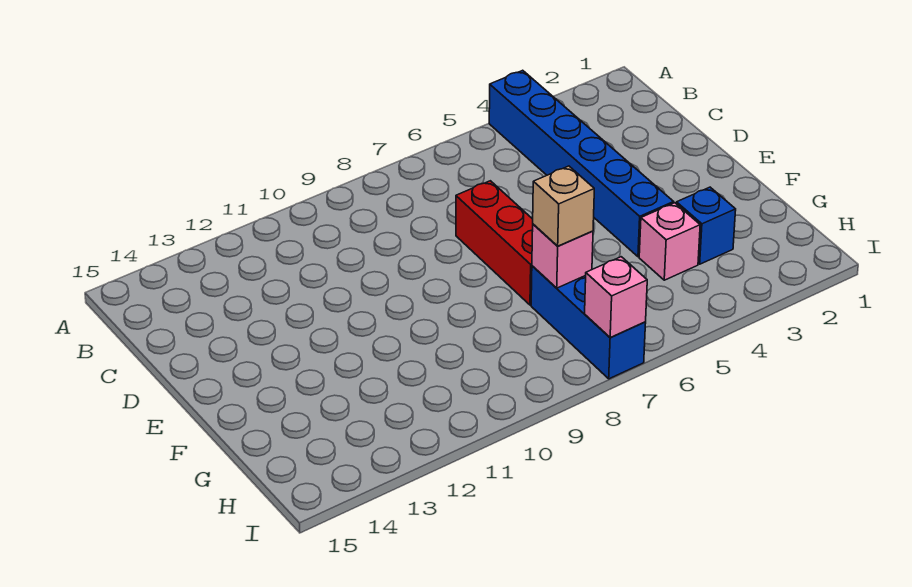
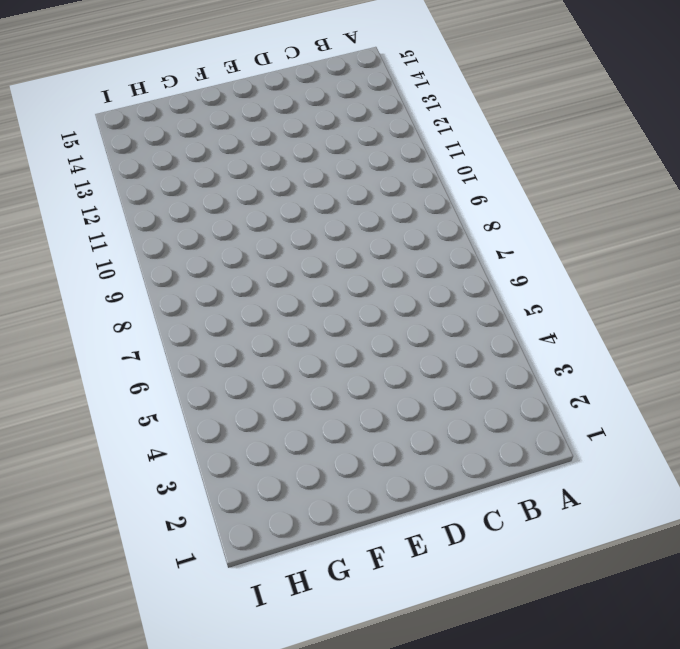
none -> blue 1x6 brick [489,70,674,257]
none -> red 1x3 brick [456,181,533,305]

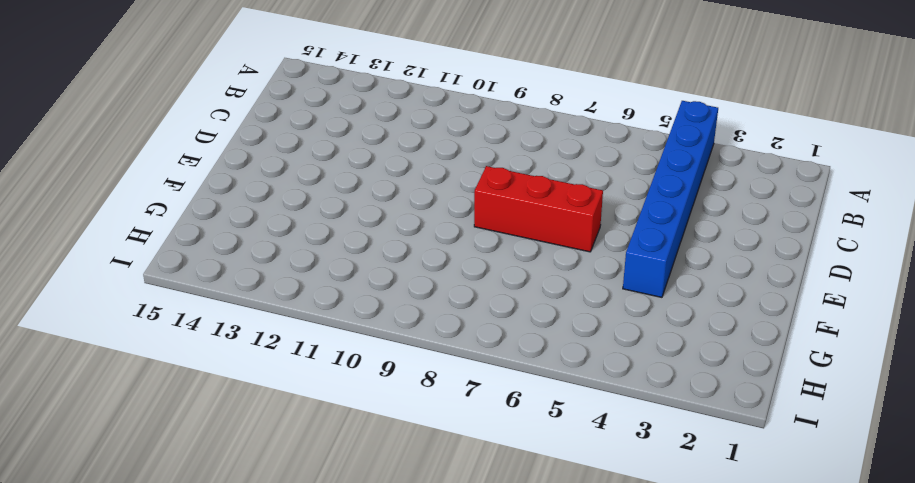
red 1x3 brick [474,166,603,252] -> red 1x3 brick turned to [456,181,533,305]
none -> blue 1x1 brick [676,187,736,264]
none -> pink 1x1 brick [639,203,700,280]

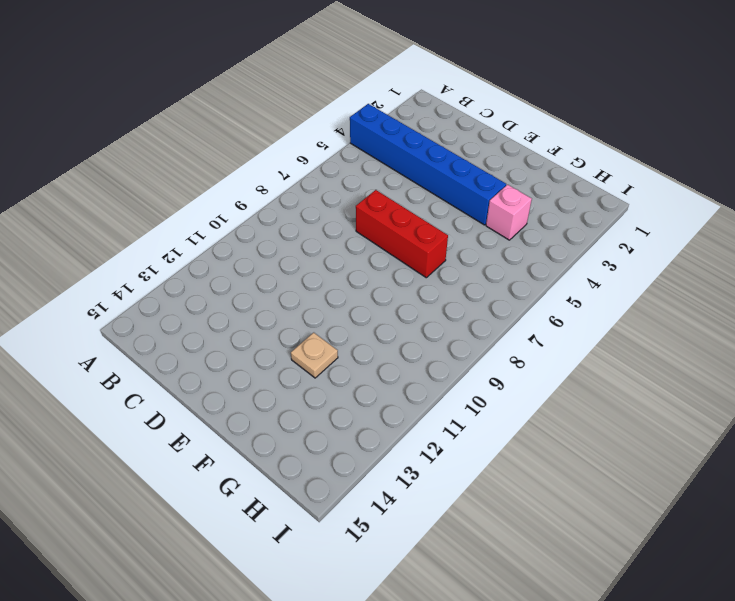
tan 1x1 plate [291,333,338,378] -> none
none -> blue 1x1 brick [676,187,736,264]
none -> blue 1x3 brick [531,266,646,379]

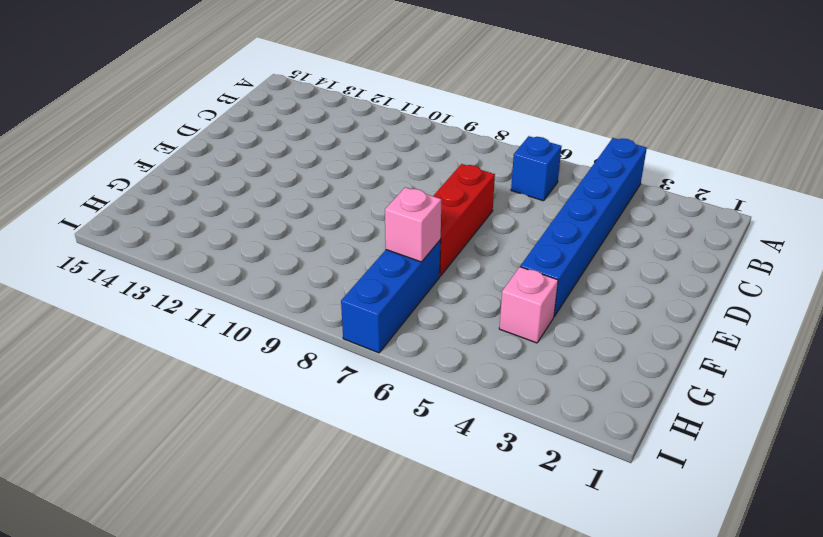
blue 1x1 brick [511,136,562,201] -> blue 1x1 brick moved to [676,187,736,264]
none -> pink 1x1 brick [585,257,647,337]
none -> tan 1x1 brick [533,166,594,246]

